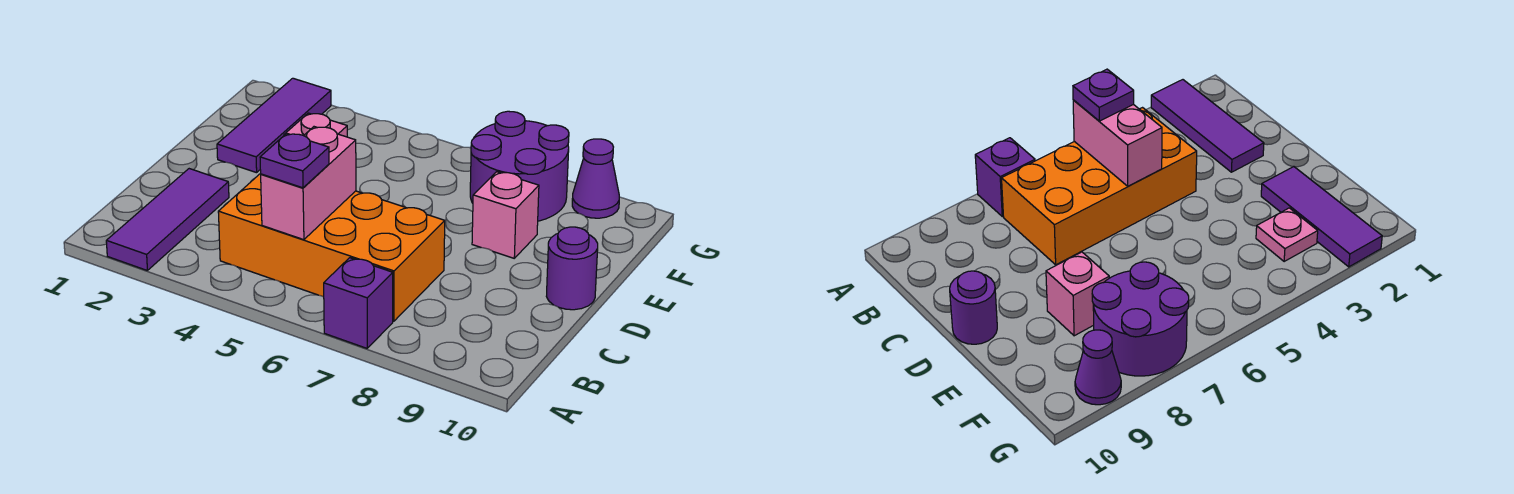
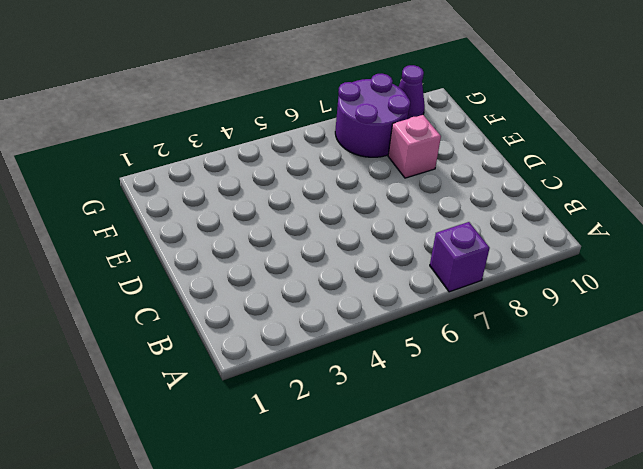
none -> purple 1x3 tile [106,169,229,270]
none -> orange 2x4 brick [218,173,445,321]

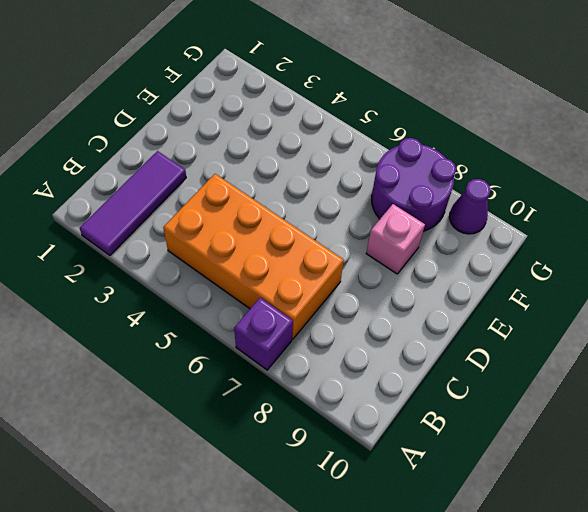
none -> purple 1x1 round brick [546,227,598,310]
none -> purple 1x3 tile [217,78,331,173]

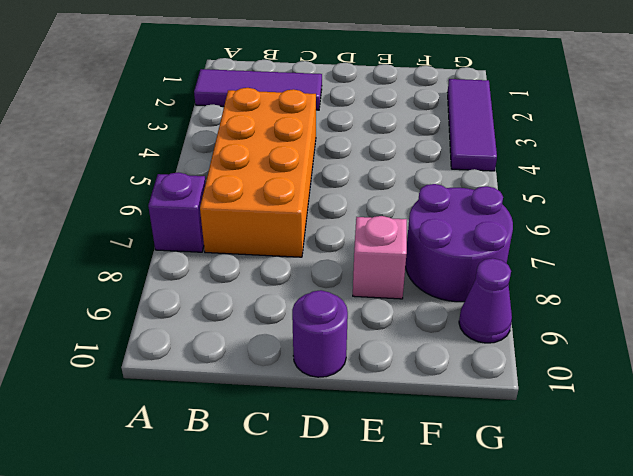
purple 1x3 tile [448,79,497,171] -> purple 1x3 tile turned to [217,78,331,173]
none -> pink 1x1 plate [284,113,347,137]
none -> pink 1x2 brick [261,127,356,240]

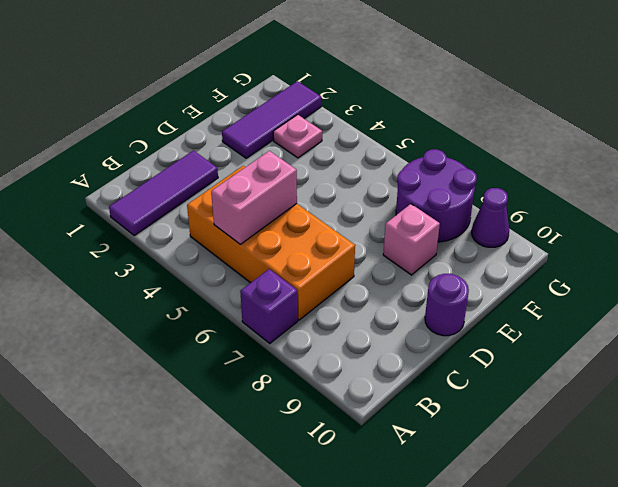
none -> purple 1x1 plate [260,133,329,188]

